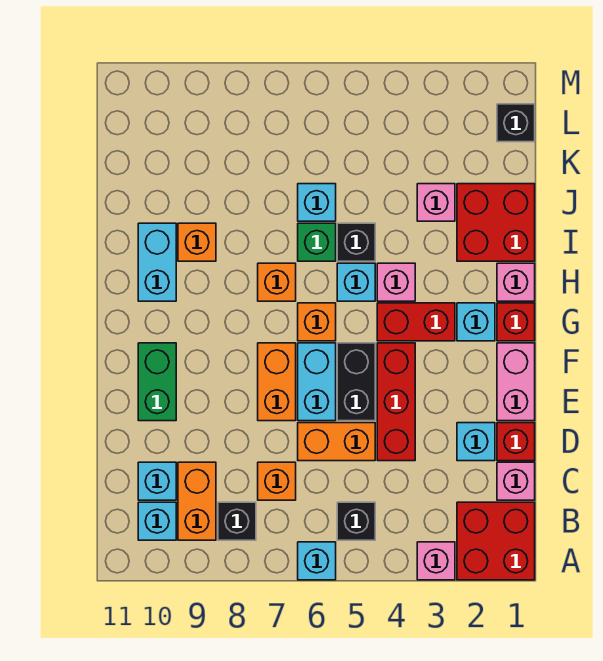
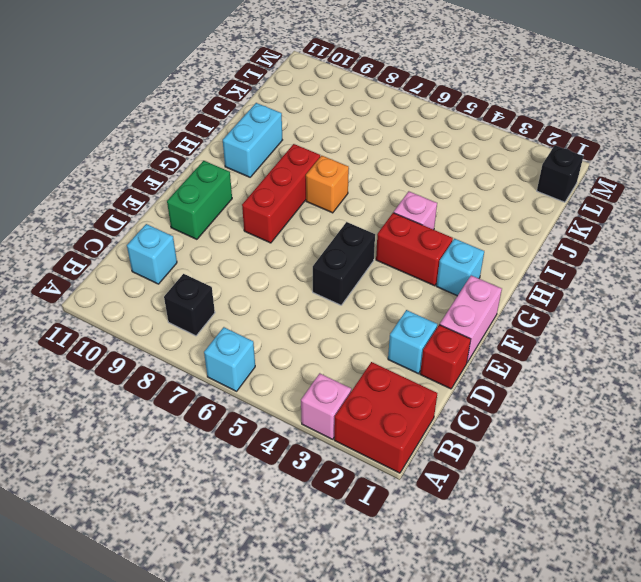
red 1x3 brick [242,144,320,243] -> red 1x3 brick moved to [377,343,415,461]
none -> black 1x1 brick [337,502,375,540]
none -> orange 1x2 brick [178,462,216,540]
none -> cyan 1x1 brick [138,502,176,540]
none -> pink 1x1 brick [497,462,535,500]

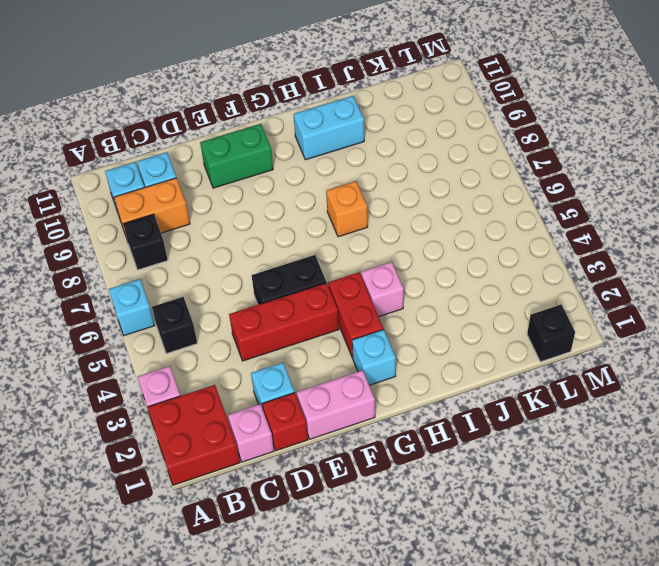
none -> orange 1x1 brick [258,462,296,500]
none -> orange 1x2 brick [298,423,375,461]
none -> cyan 1x2 brick [298,343,336,421]
none -> orange 1x2 brick [258,343,296,421]

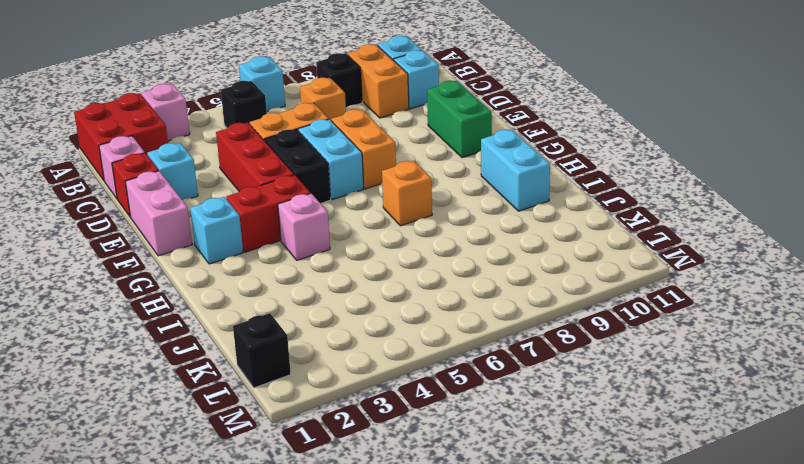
none -> red 1x1 brick [497,303,535,341]
none -> orange 1x1 brick [298,303,336,341]
none -> pink 1x1 brick [497,263,535,301]
none -> cyan 1x1 brick [337,263,375,301]

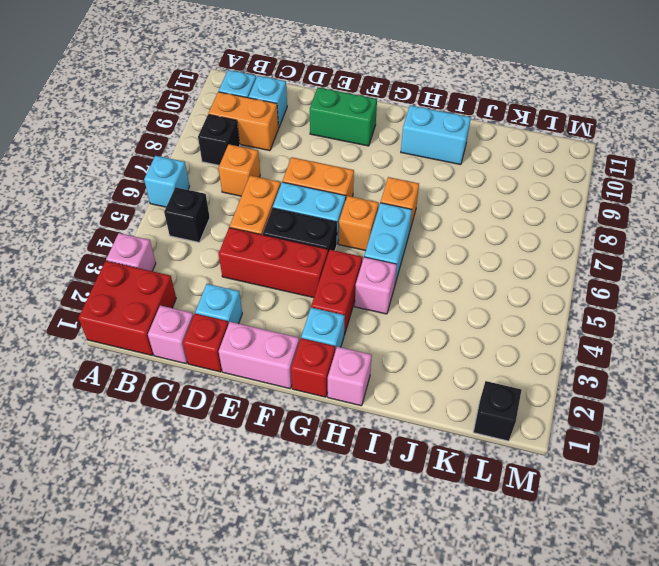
cyan 1x2 brick [364,203,412,284] -> cyan 1x1 brick [337,263,375,301]
none -> red 2x2 brick [457,184,535,261]
none -> black 1x1 brick [337,223,375,261]
none -> green 1x1 brick [298,223,336,261]
none -> orange 1x1 brick [178,223,216,261]

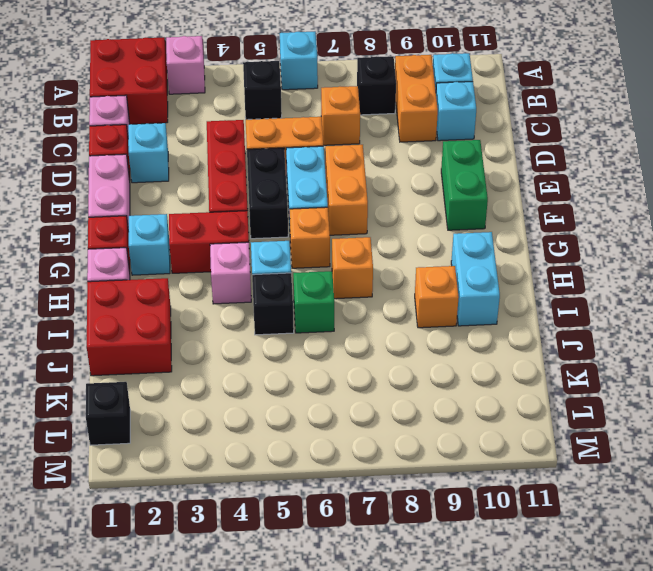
none -> pink 1x1 brick [417,184,455,221]
none -> cyan 1x1 brick [298,184,336,221]

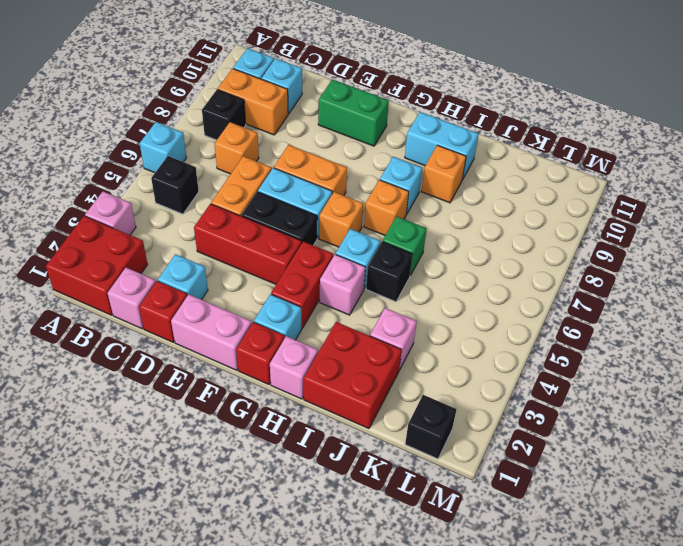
cyan 1x1 brick [380,157,422,214] -> cyan 1x1 brick moved to [298,184,336,221]

